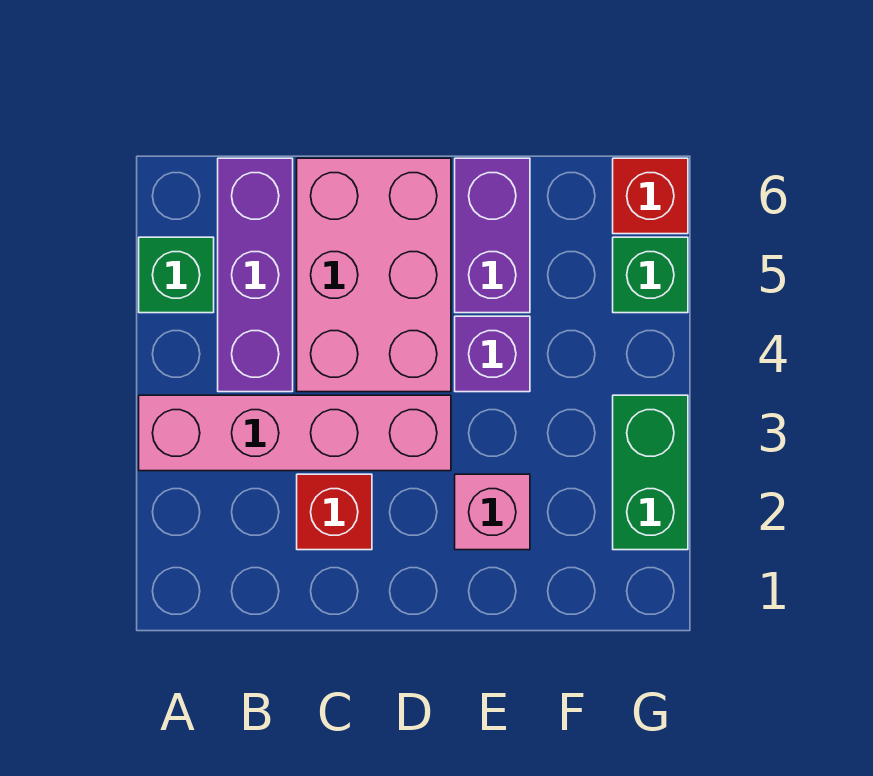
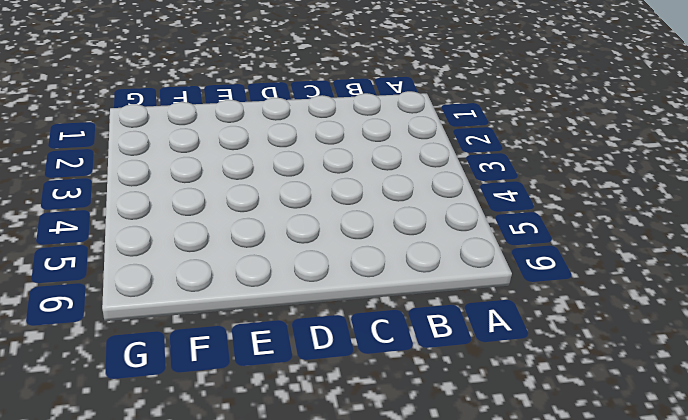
none -> pink 1x4 brick [139,395,451,471]
none -> green 1x1 brick [139,237,214,313]

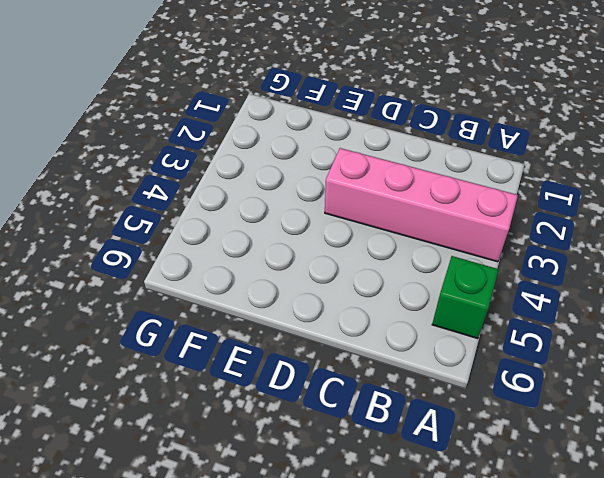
none -> purple 1x3 brick [218,158,293,392]
none -> red 1x1 brick [297,474,372,550]

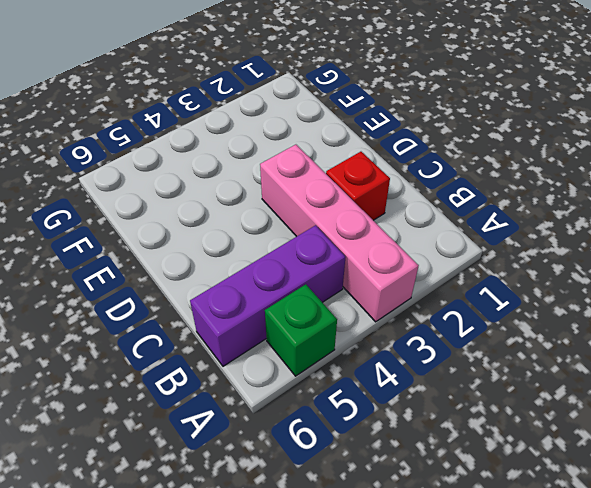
none -> pink 2x3 brick [297,158,451,392]
none -> pink 1x1 brick [455,474,530,550]

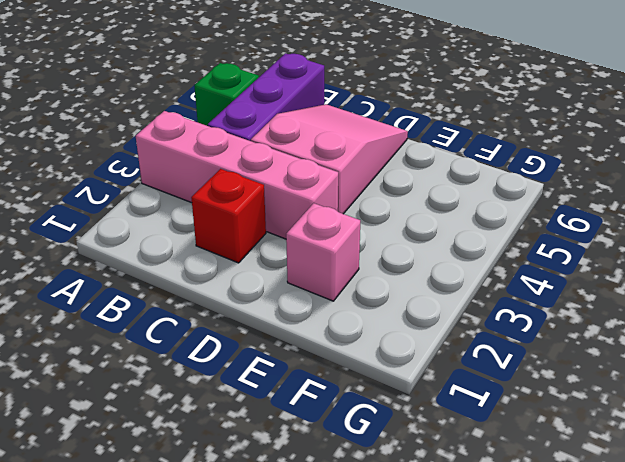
pink 2x3 slope [251,104,408,214] -> pink 2x3 brick [297,158,451,392]
none -> purple 1x1 brick [455,316,530,392]
none -> purple 1x2 brick [455,158,530,313]

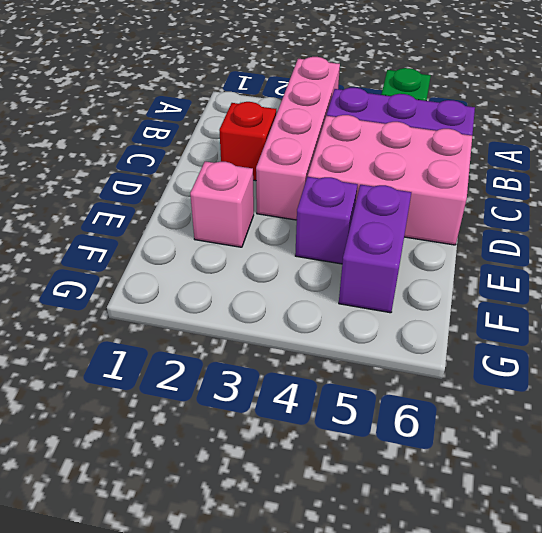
purple 1x2 brick [339,185,411,313] -> purple 1x2 brick turned to [455,158,530,313]
none -> green 1x2 brick [613,395,688,550]
none -> green 1x1 brick [613,237,688,313]

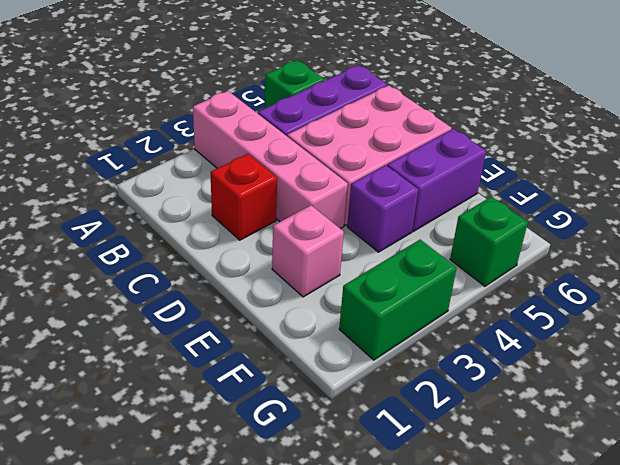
none -> red 1x1 brick [613,158,688,234]

